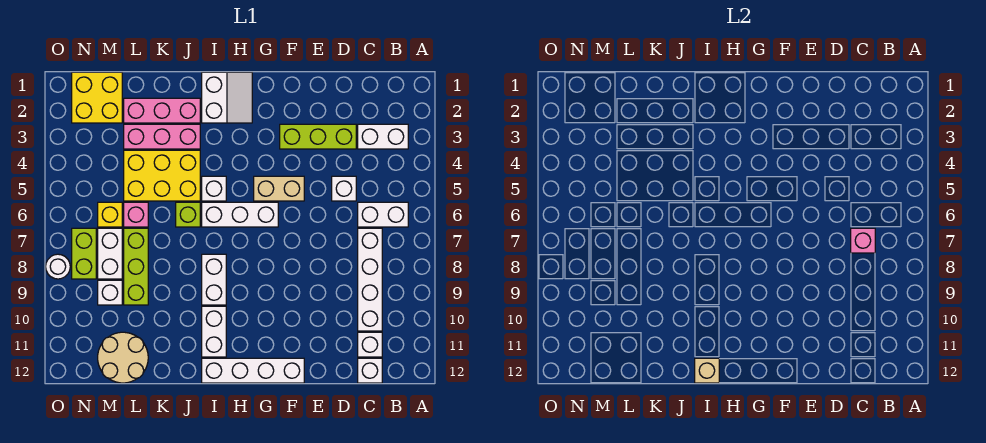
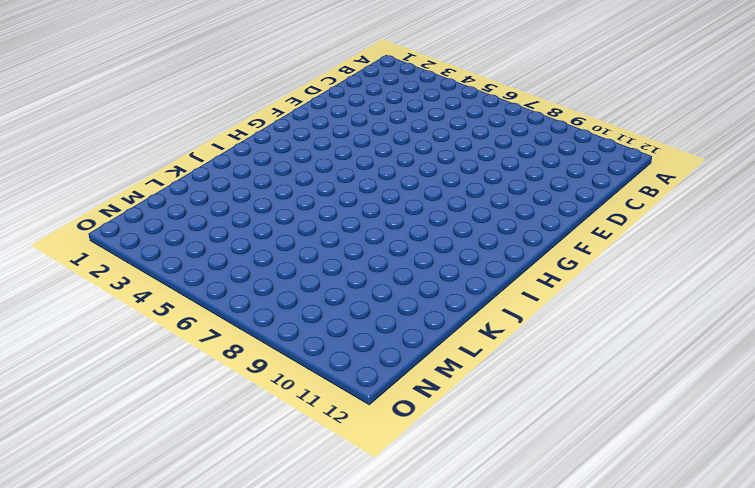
none -> white 1x2 brick [358,124,408,149]
none -> white 1x2 brick [358,202,408,227]
none -> white 1x4 brick [358,228,382,331]

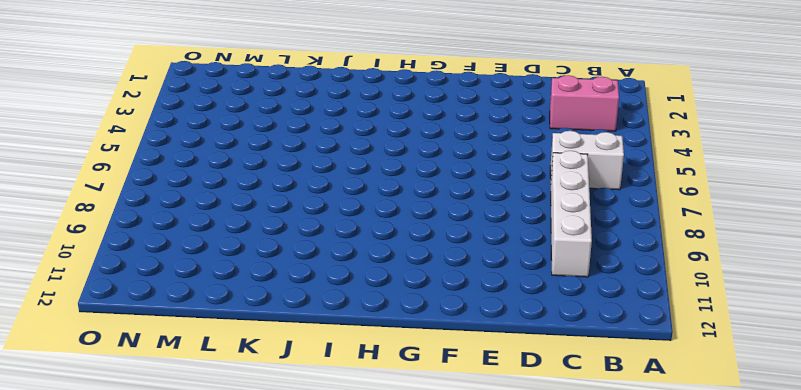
pink 1x2 brick [550,75,619,131] -> white 1x2 brick [358,124,408,149]
none -> white 1x1 brick [358,332,382,357]
none -> white 1x1 brick [358,358,382,383]
none -> lime 1x3 brick [280,124,356,149]

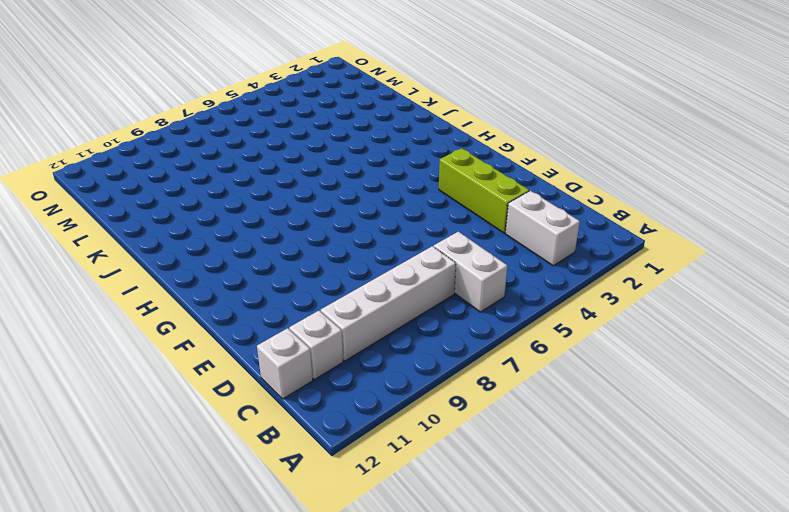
none -> white 1x1 brick [332,176,356,201]
none -> tan 1x2 brick [254,176,304,201]
none -> white 1x4 brick [202,358,304,383]

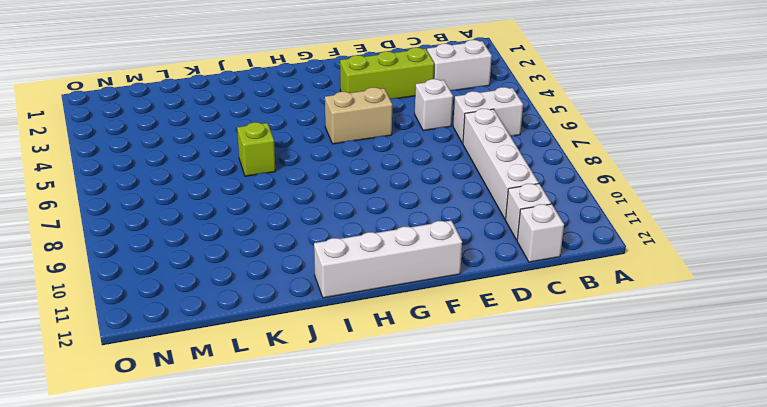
none -> white 1x3 brick [202,202,278,227]
none -> white 2x2 slope [202,72,252,123]
none -> white 1x1 brick [202,176,226,201]

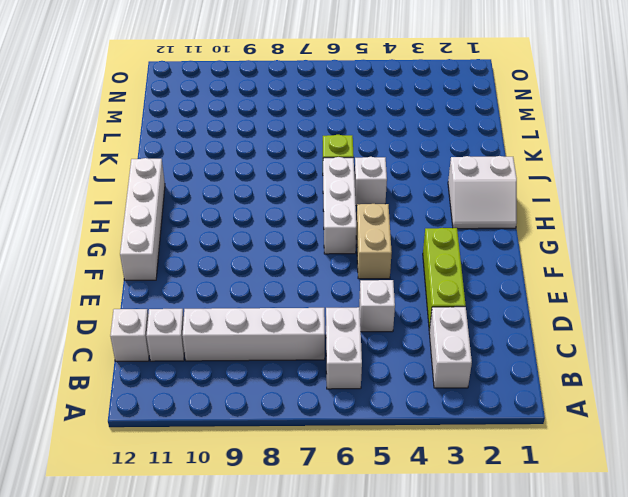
none -> white 1x2 brick [202,254,226,305]
none -> white 1x2 brick [202,306,226,357]
none -> pink 1x3 brick [124,98,200,123]

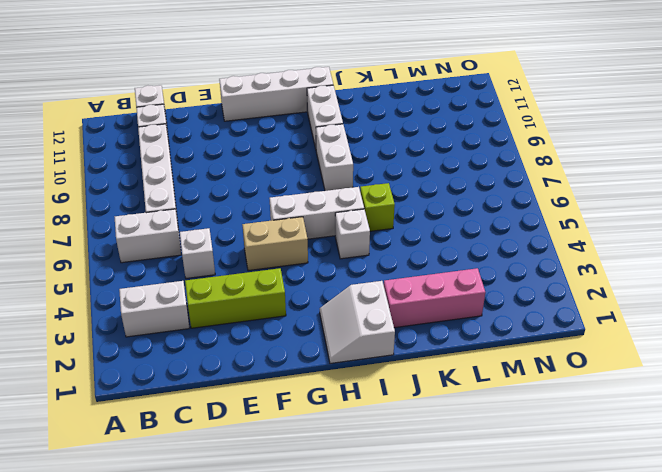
none -> pink 1x3 brick [124,124,200,149]
none -> yellow 2x3 brick [124,150,200,201]
none -> pink 1x1 brick [124,202,148,227]

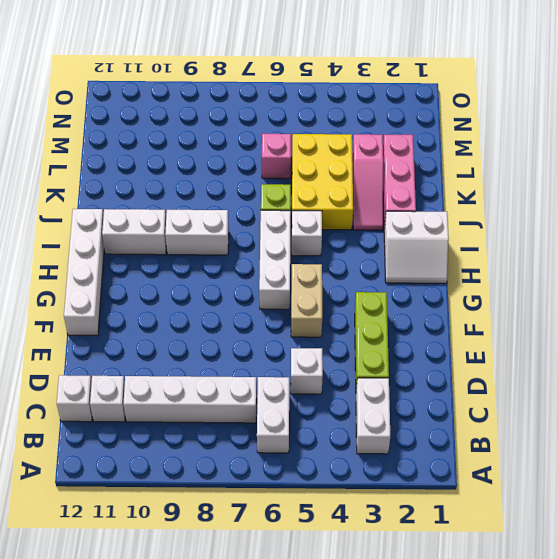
pink 1x3 slope [352,134,383,230] -> pink 1x3 brick [124,124,200,149]
none -> lime 1x3 brick [124,228,148,305]
none -> tan 2x2 round brick [98,332,148,383]
none -> yellow 2x2 brick [72,72,122,123]

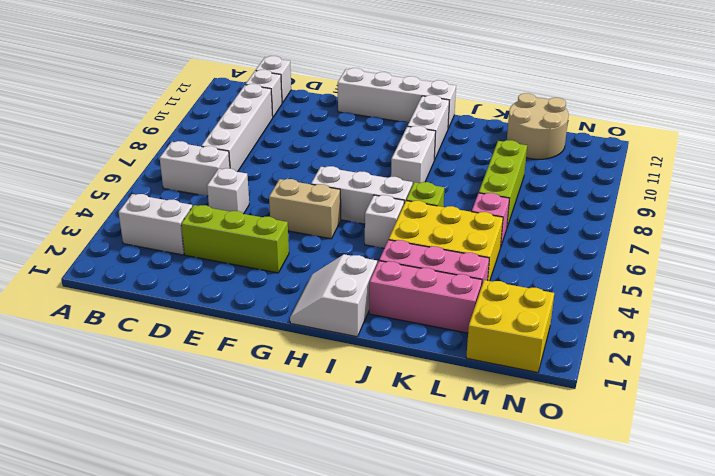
none -> yellow 1x1 brick [98,202,122,227]
none -> white 1x2 brick [98,228,122,279]
none -> white 1x1 brick [98,280,122,305]

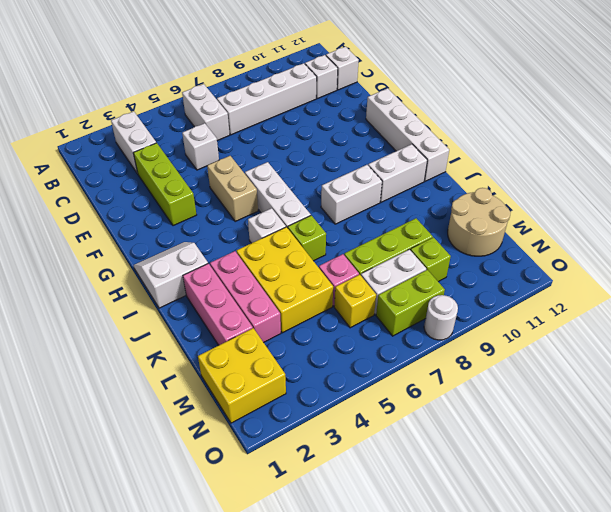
lime 1x1 brick [411,237,451,282] -> white 1x1 brick [98,280,122,305]
none -> pink 1x1 brick [851,228,875,253]
none -> tan 1x1 brick [695,358,719,383]

